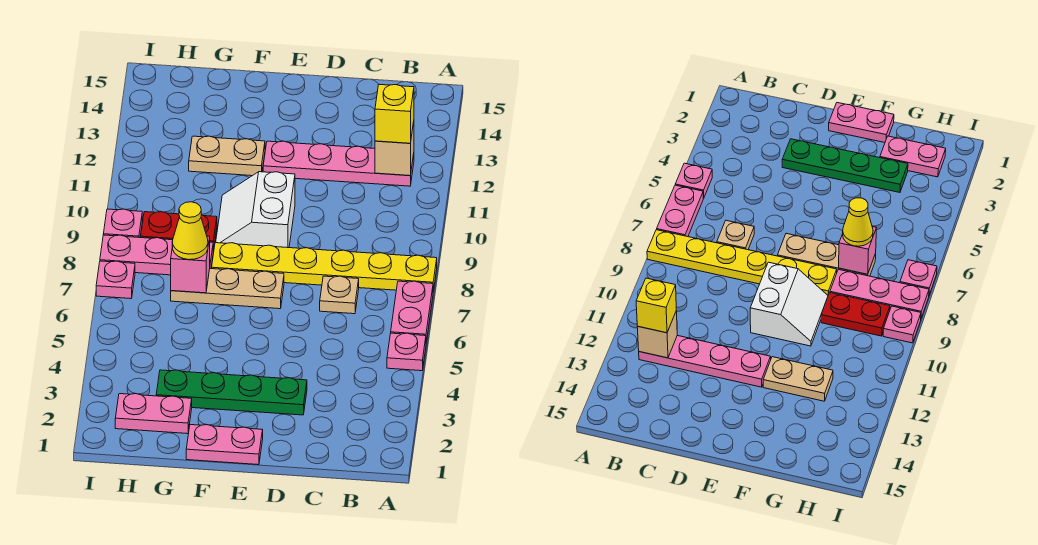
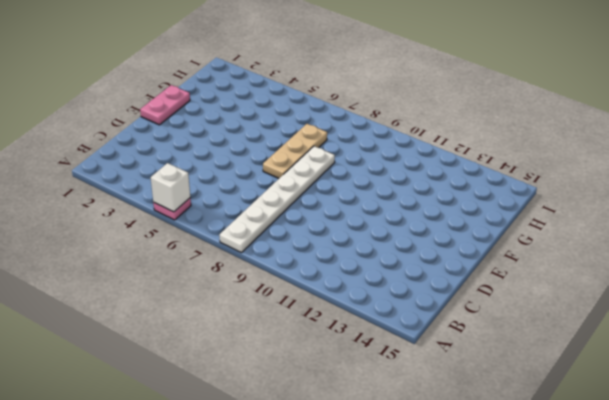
white 1x1 brick [151,163,190,212] -> none
white 1x6 plate [219,146,335,253] -> yellow 1x6 plate [212,243,437,291]
none -> pink 1x2 plate [391,281,433,342]
none -> pink 1x4 plate [263,141,414,186]
none -> tan 1x1 plate [320,276,359,314]

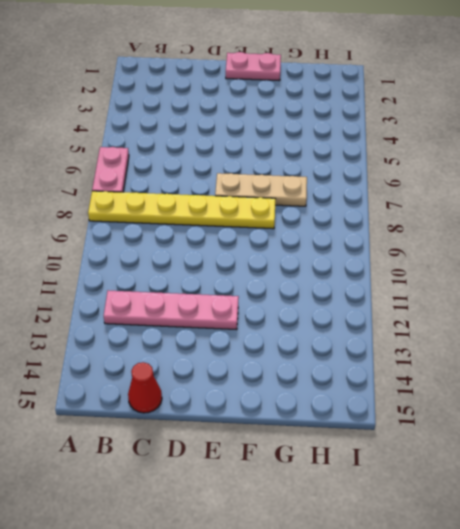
red 1x1 cone [128,362,162,413] -> none
none -> pink 1x1 plate [387,333,426,371]
none -> tan 1x1 plate [320,276,359,314]
none -> green 1x4 plate [156,370,307,415]

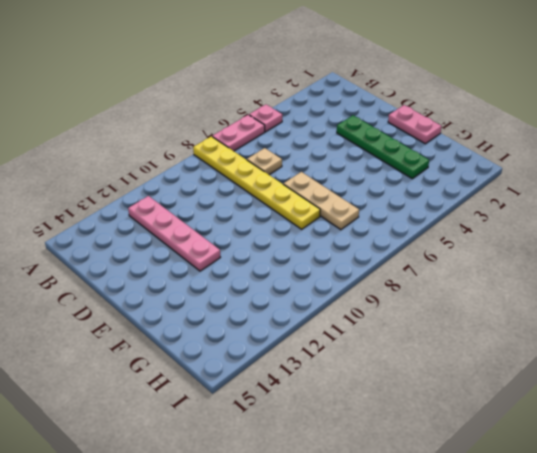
none -> white 2x2 slope [216,172,295,248]
none -> tan 1x2 plate [189,136,265,176]
none -> pink 1x2 plate [115,394,192,434]

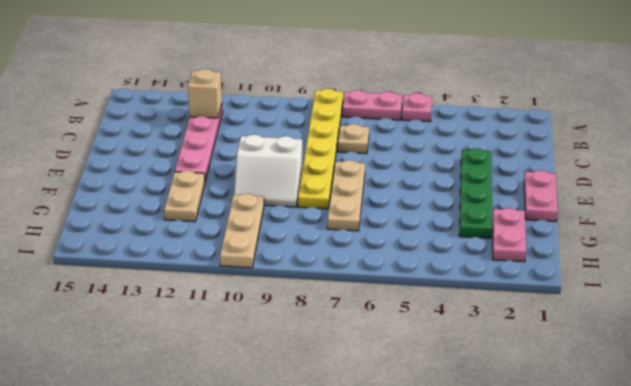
tan 1x3 plate [220,193,264,268] -> none
none -> pink 1x3 plate [100,235,213,275]
none -> red 1x2 plate [141,212,217,251]
none -> pink 1x1 plate [96,261,135,299]

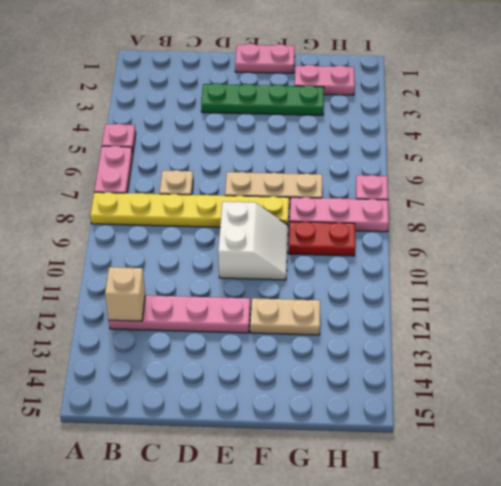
none -> pink 1x1 plate [103,209,142,238]
none -> pink 1x1 brick [171,236,210,293]
none -> yellow 1x1 brick [375,84,414,143]

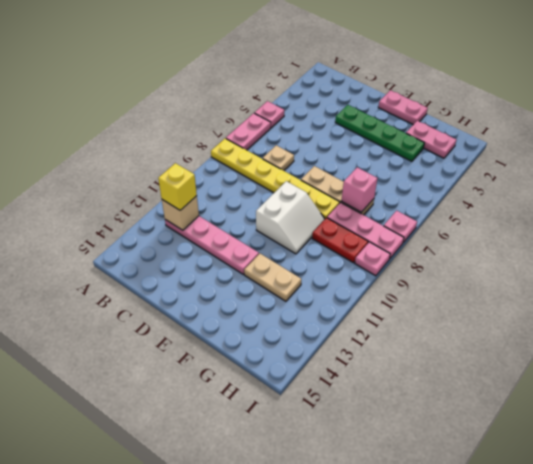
none -> yellow 1x1 cone [172,202,208,260]

